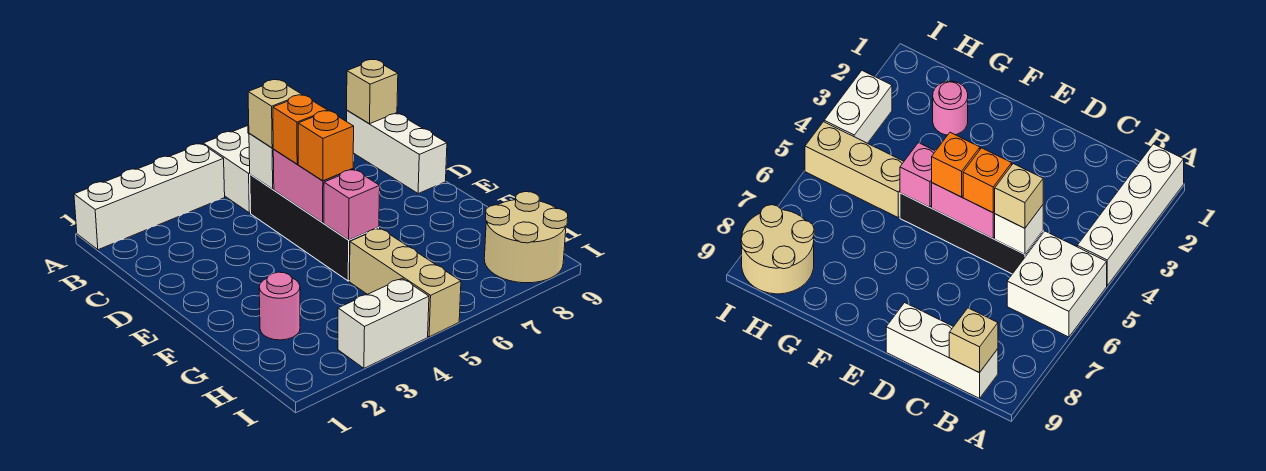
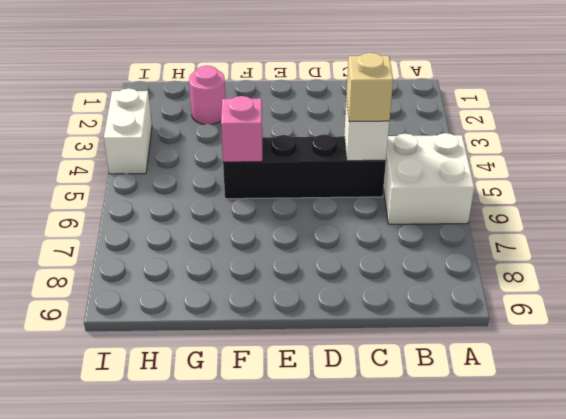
none -> white 1x4 brick [74,144,225,250]
none -> white 1x3 brick [347,111,447,193]
none -> tan 1x3 brick [350,228,461,337]

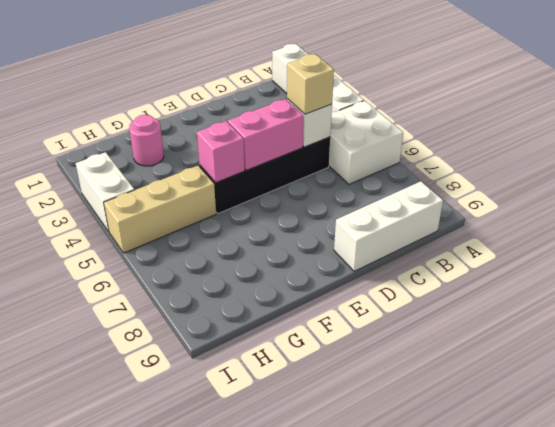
none -> tan 2x2 round brick [484,192,568,283]
none -> tan 1x1 brick [347,60,398,124]
none -> orange 1x1 brick [273,95,328,164]

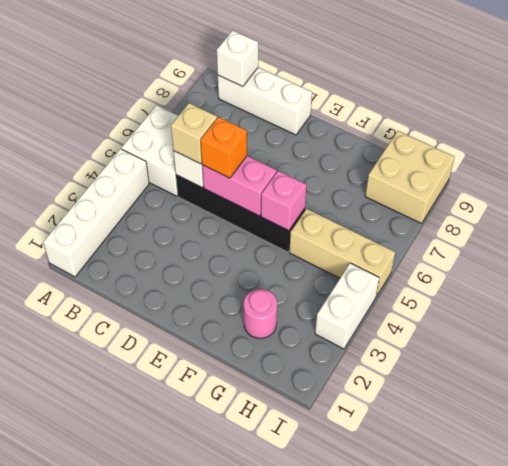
white 1x1 brick [217,31,258,87] -> tan 1x1 brick [347,60,398,124]
tan 2x2 brick [365,131,454,223] -> tan 2x2 round brick [484,192,568,283]
none -> orange 1x1 brick [298,111,354,181]

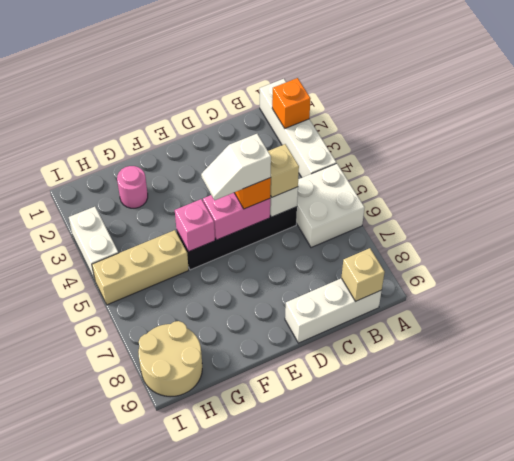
orange 1x1 brick [272,78,311,128] -> orange 1x1 brick moved to [298,111,354,181]
white 1x2 slope [201,134,271,200] -> none

